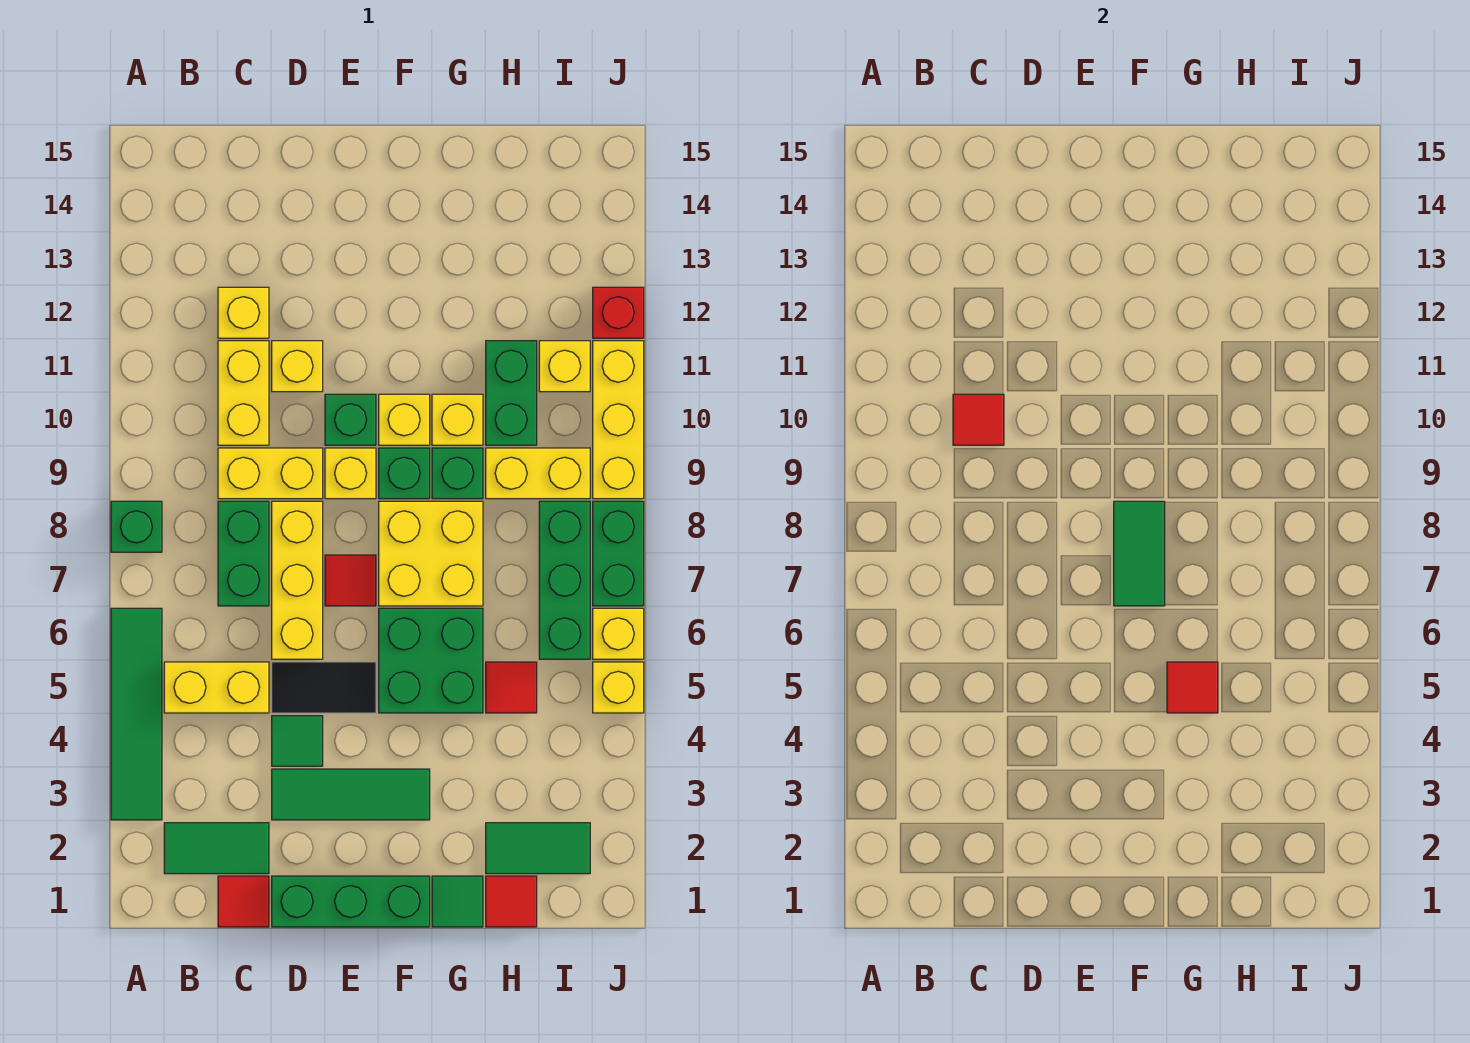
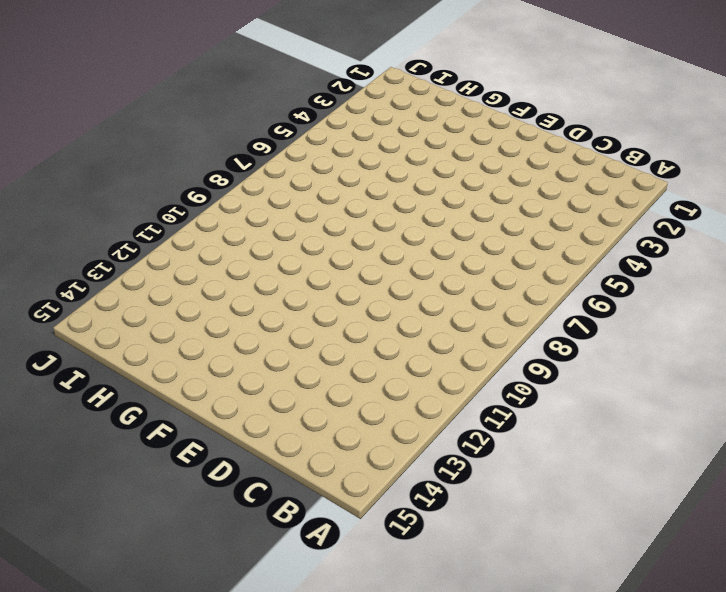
none -> green 1x4 tile [111,608,162,820]
none -> green 1x1 brick [111,501,162,552]
none -> green 1x2 tile [164,823,269,874]
none -> yellow 1x2 brick [164,662,269,713]

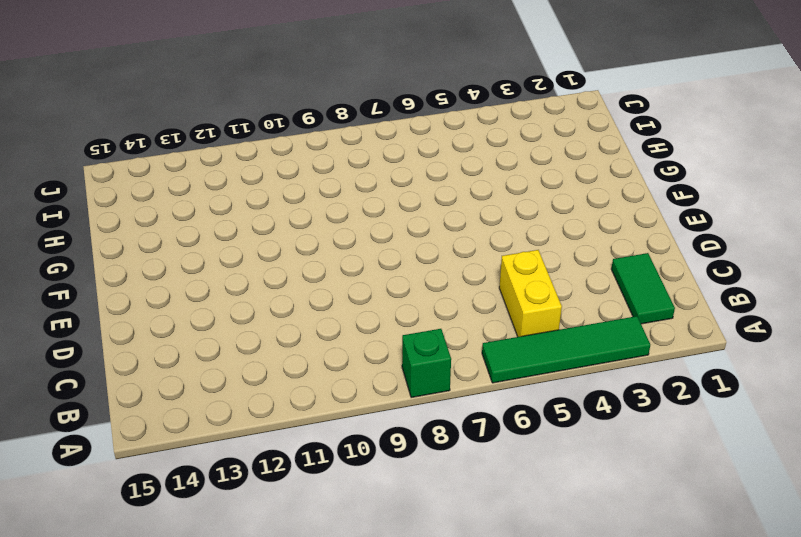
none -> red 1x1 tile [218,876,269,927]
none -> green 1x2 brick [218,501,269,606]
none -> yellow 1x2 brick [218,448,323,499]
none -> yellow 1x2 brick [218,341,269,445]

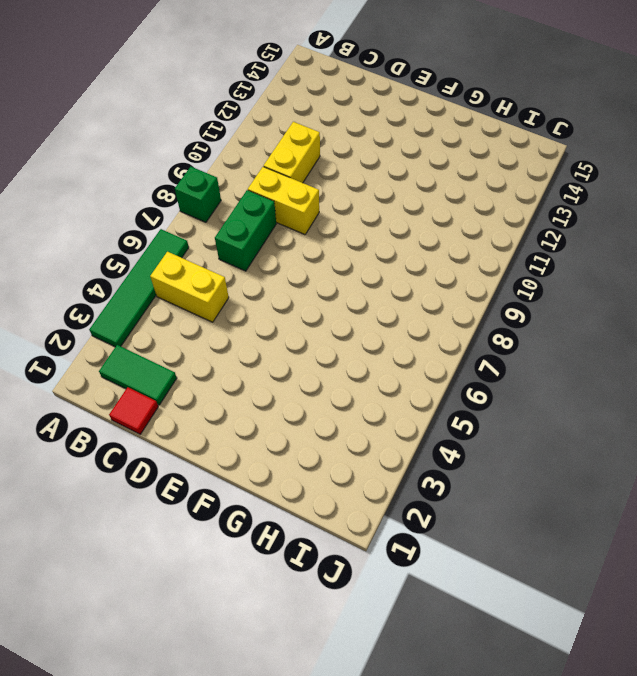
none -> yellow 1x1 brick [218,287,269,338]
none -> green 1x3 brick [272,876,430,927]
none -> green 1x3 tile [272,769,430,820]
none -> green 1x1 tile [272,716,323,766]

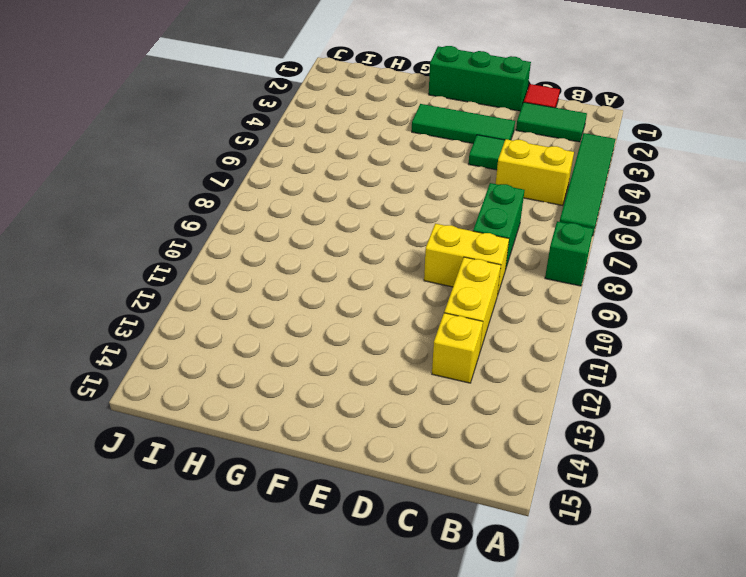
none -> black 1x2 tile [272,662,376,713]
none -> yellow 1x3 brick [272,501,323,659]
none -> yellow 1x1 brick [272,341,323,392]
none -> red 1x1 tile [325,555,376,606]

